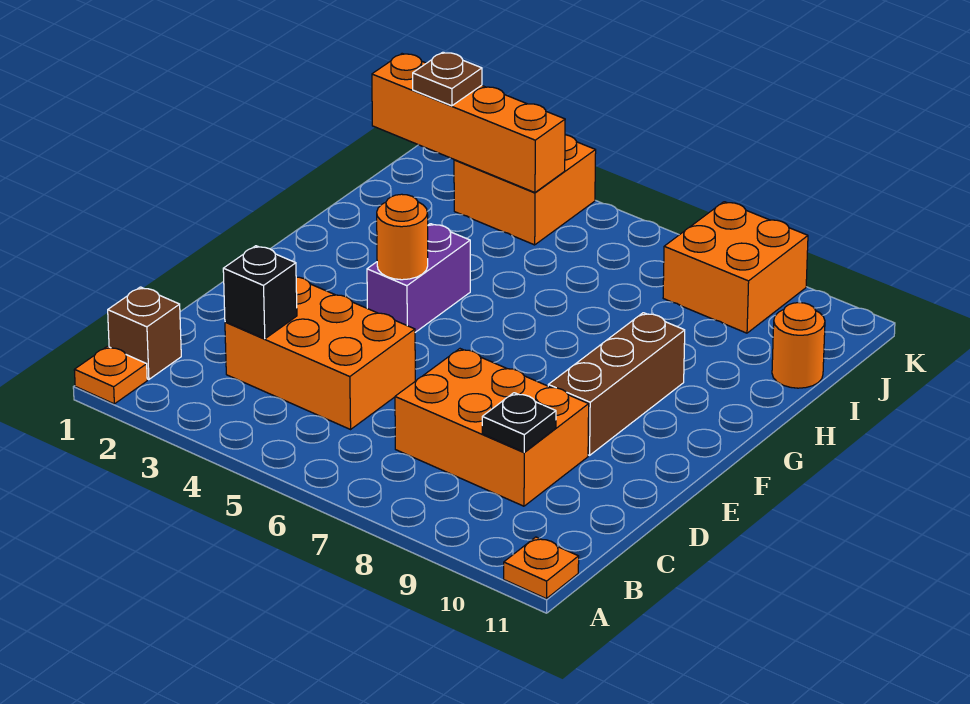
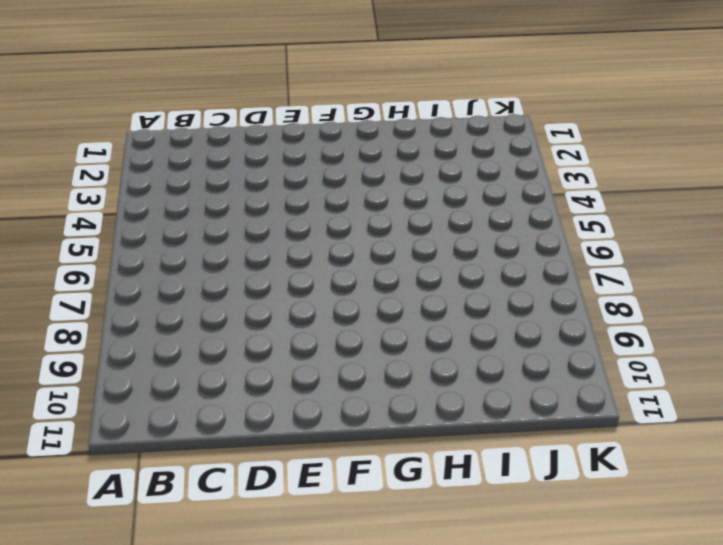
none -> orange 1x1 plate [74,346,147,404]
none -> orange 1x1 plate [504,537,579,599]
none -> brown 1x1 brick [108,287,181,379]

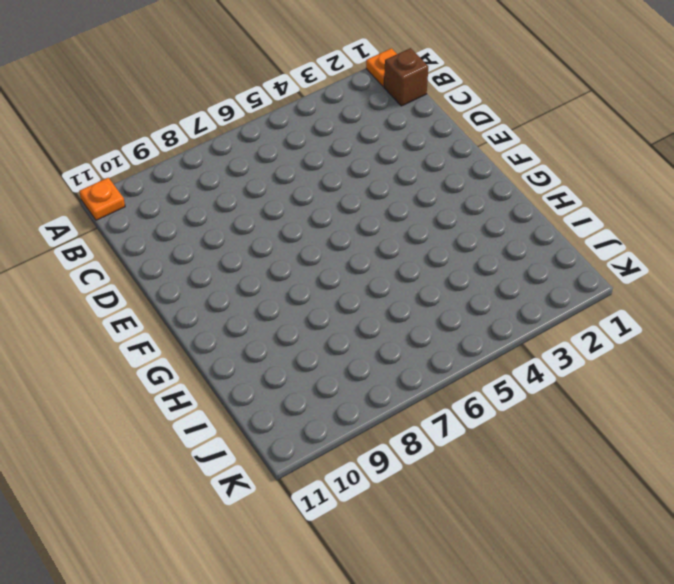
none -> orange 2x3 brick [225,277,415,429]
none -> orange 2x3 brick [395,349,589,506]
none -> brown 1x3 brick [548,313,685,455]

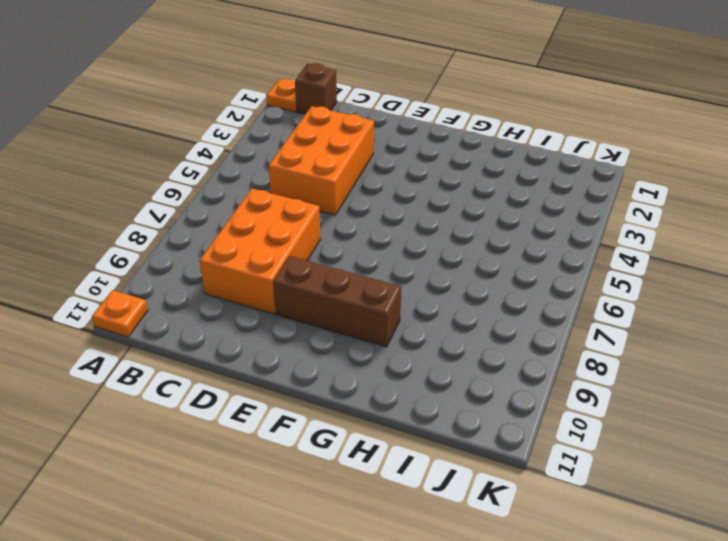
none -> purple 1x2 brick [367,224,470,332]
none -> orange 1x1 round brick [772,303,825,388]
none -> orange 2x2 brick [454,135,596,245]

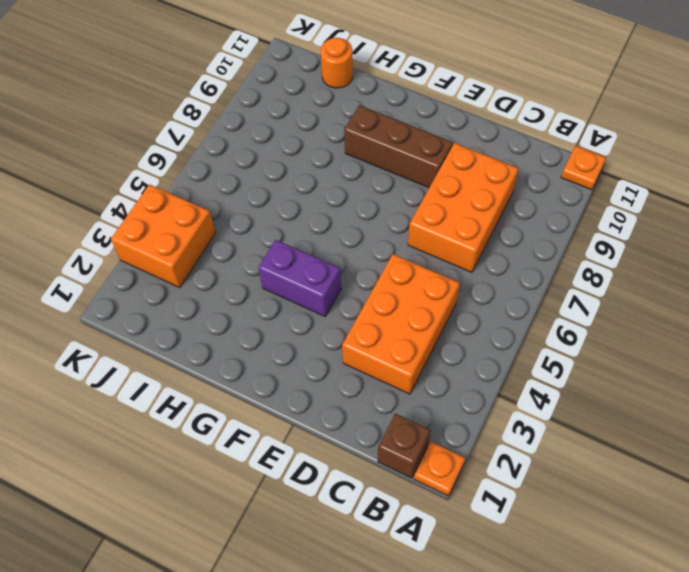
none -> orange 2x2 brick [663,202,808,333]
none -> black 1x1 brick [223,246,297,339]
none -> black 1x1 plate [482,393,556,452]

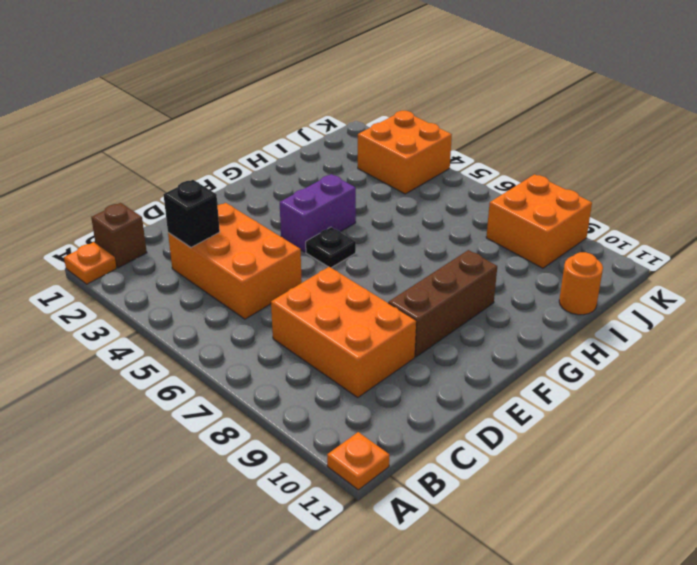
black 1x1 plate [306,227,356,268] -> black 1x1 plate moved to [482,393,556,452]
none -> orange 1x1 round brick [377,194,428,280]
none -> orange 1x4 brick [372,54,565,192]
none -> brown 1x1 plate [413,52,482,106]

